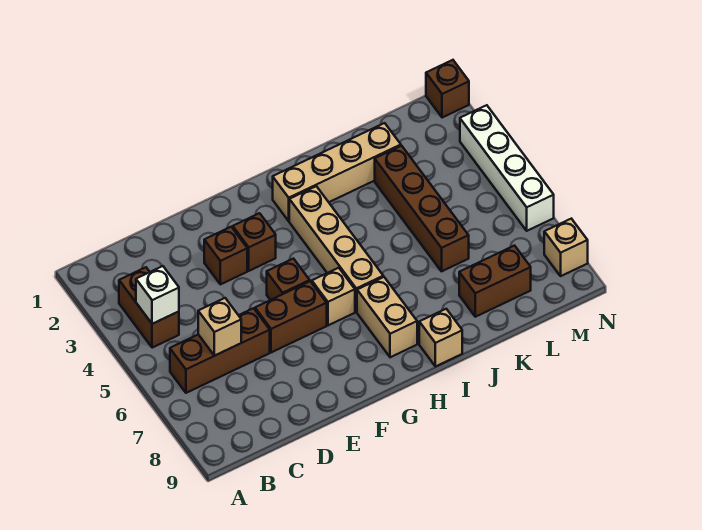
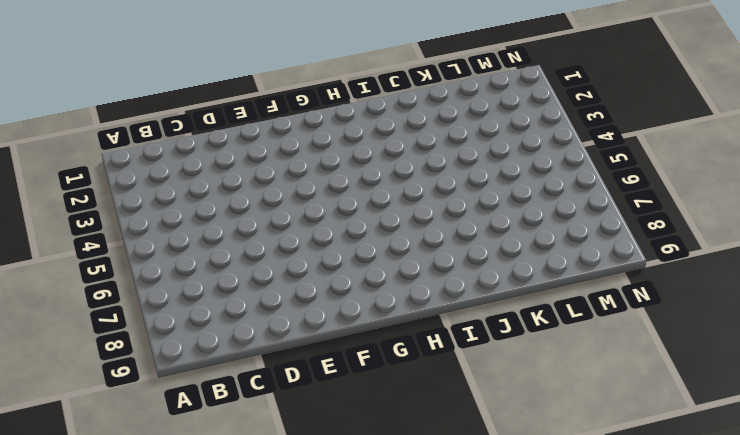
none -> brown 1x2 brick [119,267,179,348]
none -> brown 1x3 brick [170,308,270,393]
none -> brown 1x1 brick [204,227,247,284]

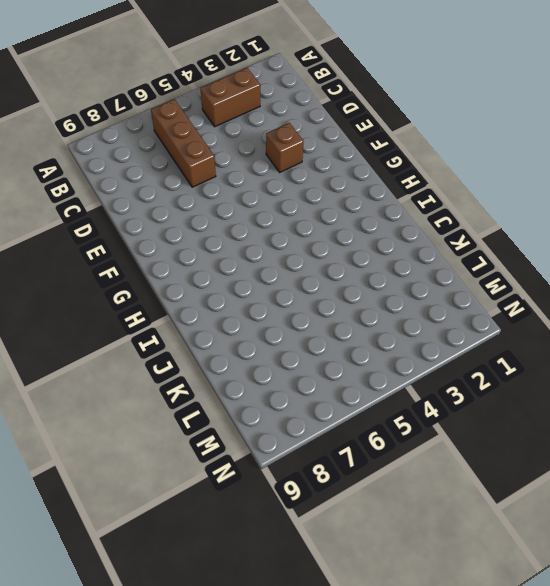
none -> brown 1x2 brick [255,281,327,353]
none -> brown 1x1 brick [233,213,276,271]
none -> brown 1x1 brick [267,259,310,300]

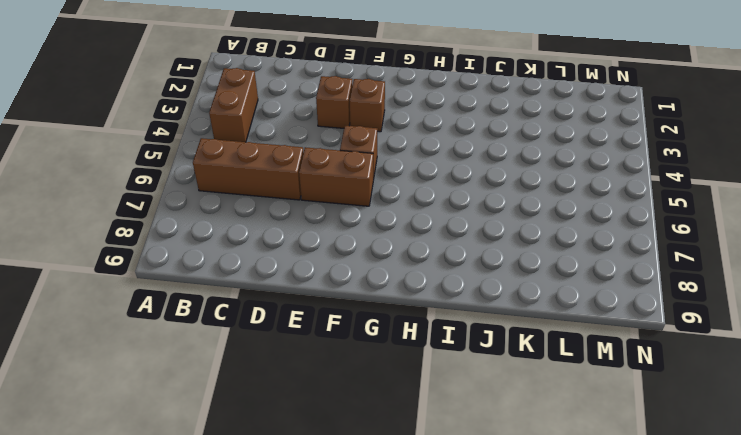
none -> tan 1x1 brick [312,268,355,325]
none -> tan 1x4 brick [273,123,401,221]
none -> tan 1x4 brick [289,186,383,312]

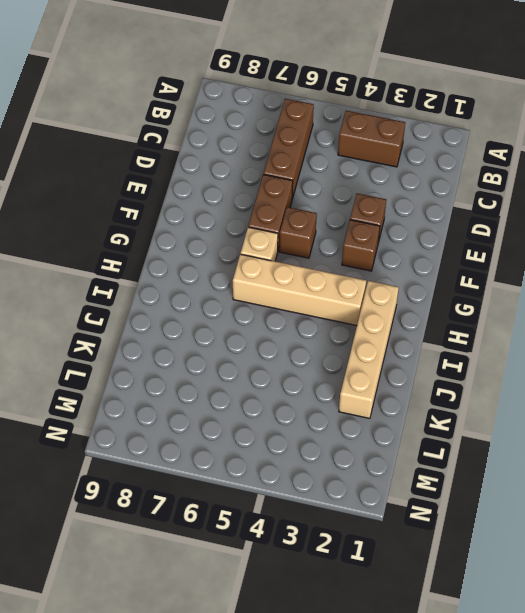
none -> tan 1x2 brick [357,277,417,357]
none -> tan 1x1 brick [419,309,462,366]
none -> brown 1x4 brick [375,146,469,271]

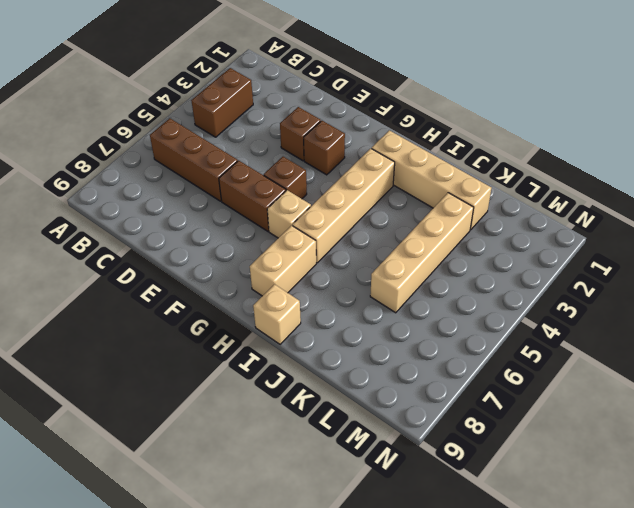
tan 1x4 brick [370,193,474,313] -> brown 1x4 brick [375,146,469,271]
none -> brown 1x2 brick [459,246,531,317]
none -> brown 1x1 brick [426,60,469,118]
none -> white 1x4 brick [460,105,554,231]

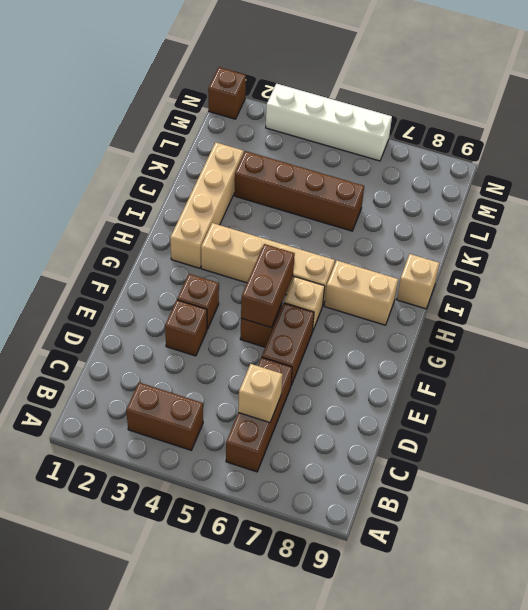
brown 1x2 brick [241,244,295,328] -> brown 1x2 brick moved to [459,246,531,317]
none -> tan 1x1 brick [544,219,588,276]
none -> white 1x1 brick [136,266,179,324]

